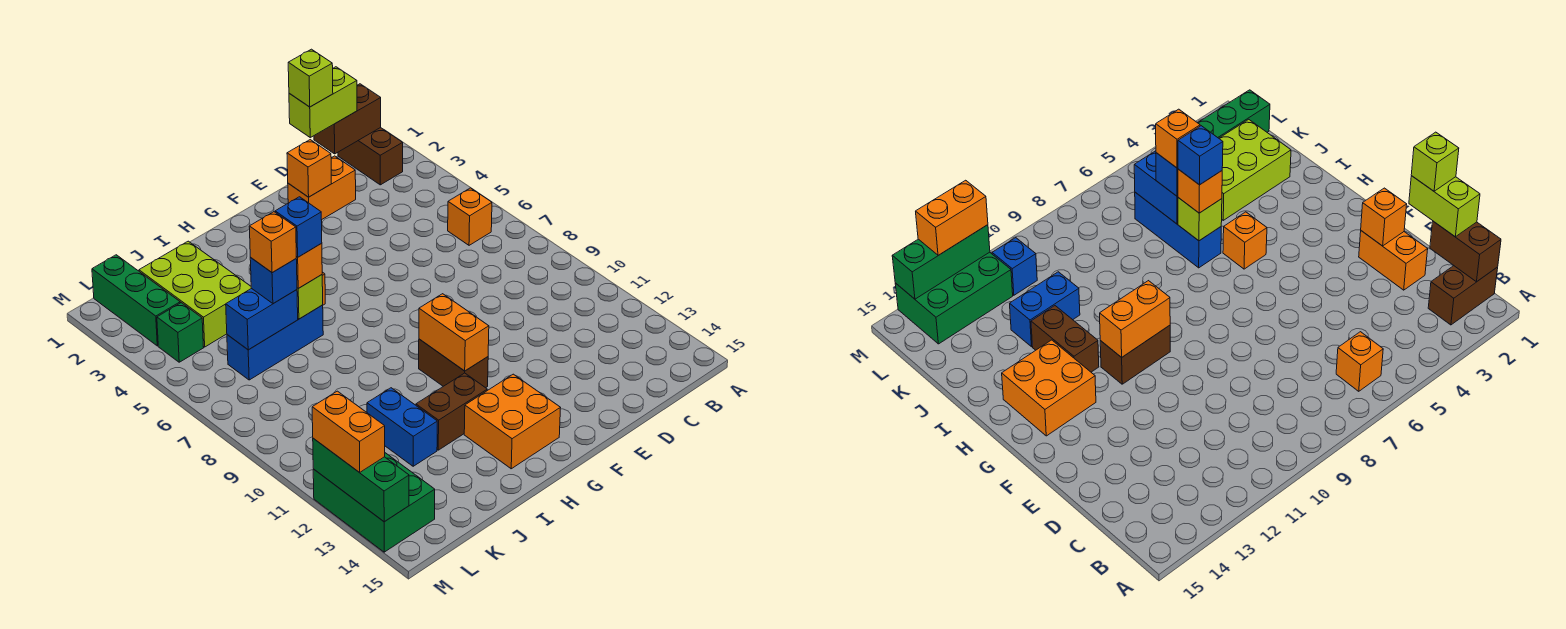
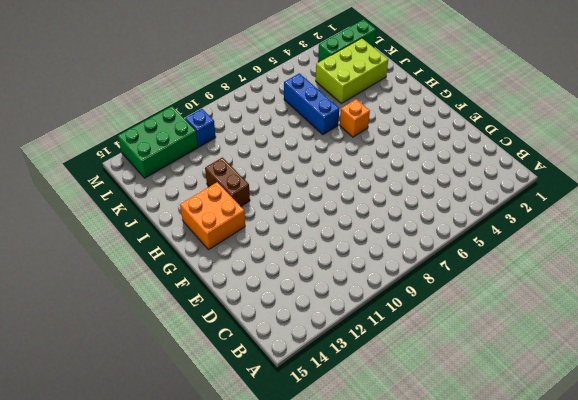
none -> brown 1x2 brick [338,128,403,185]
none -> orange 1x1 brick [448,188,492,245]
none -> orange 1x2 brick [288,156,356,220]

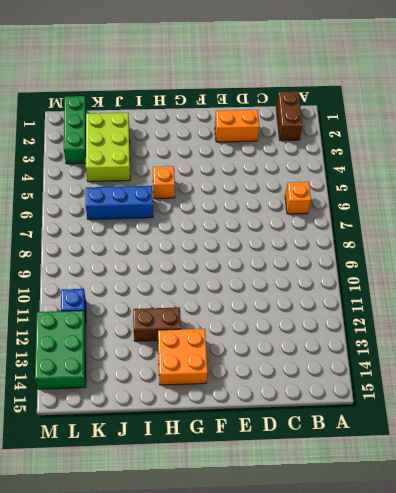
none -> brown 1x2 brick [419,339,488,388]
none -> blue 1x2 brick [367,388,437,466]
none -> green 1x1 brick [157,303,204,362]

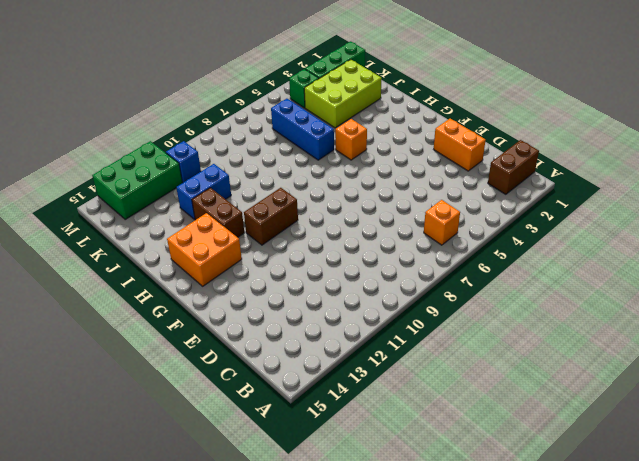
none -> brown 1x2 brick [314,84,381,154]
none -> orange 1x1 brick [287,140,331,197]
none -> orange 1x2 brick [419,294,489,371]

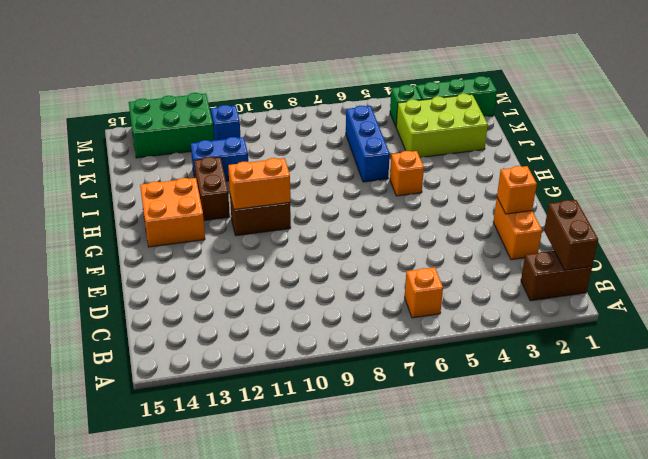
none -> lime 1x1 brick [297,275,323,319]
none -> blue 1x2 brick [226,288,298,350]
none -> green 1x3 brick [313,438,409,522]

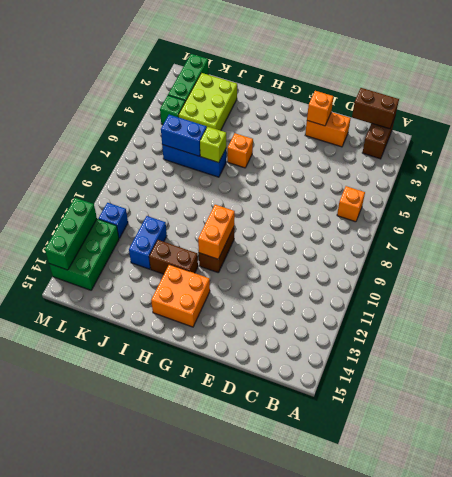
none -> lime 1x2 brick [289,67,357,137]
none -> orange 1x1 brick [296,243,322,288]
none -> blue 1x1 brick [250,258,297,304]

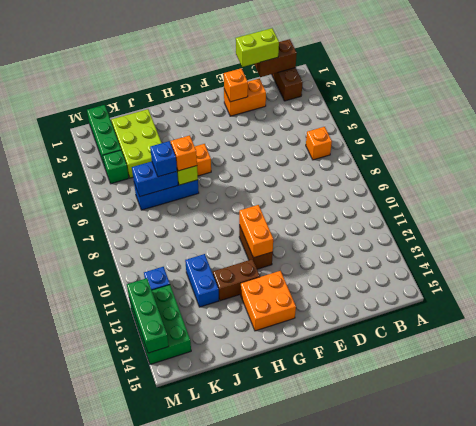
none -> orange 1x2 brick [312,391,385,473]
none -> lime 1x1 brick [288,49,333,107]
none -> blue 1x1 brick [275,197,322,257]

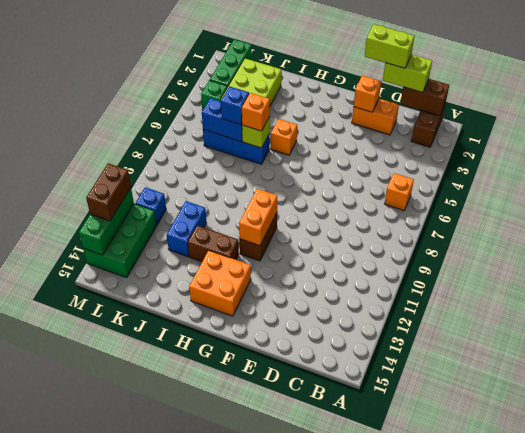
lime 1x2 brick [365,24,414,68] -> lime 1x1 brick [288,49,333,107]
brown 1x2 brick [86,163,131,221] -> orange 1x2 brick [312,391,385,473]
none -> blue 1x1 brick [275,197,322,257]
none -> orange 1x1 brick [249,212,296,273]

